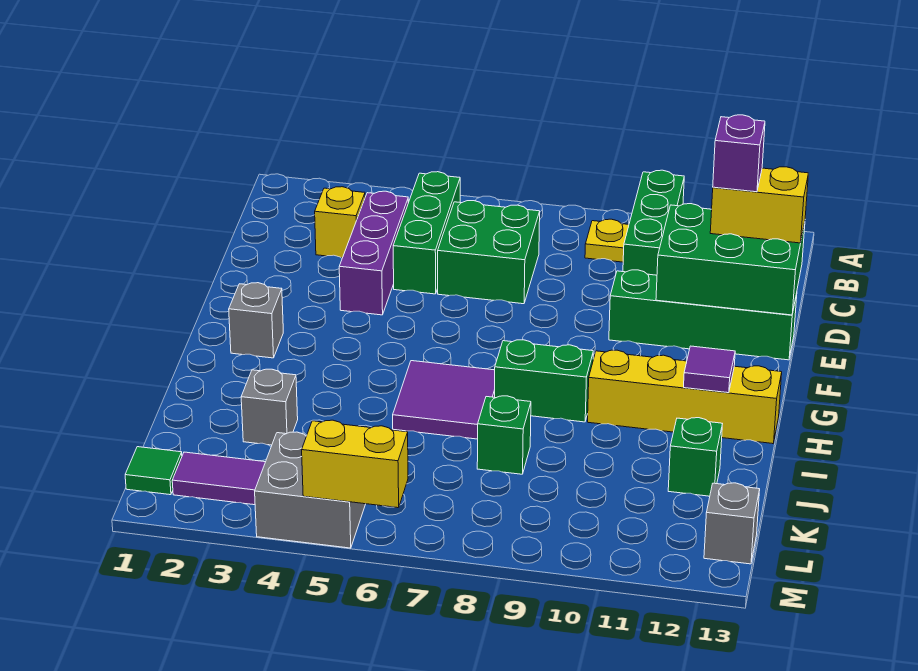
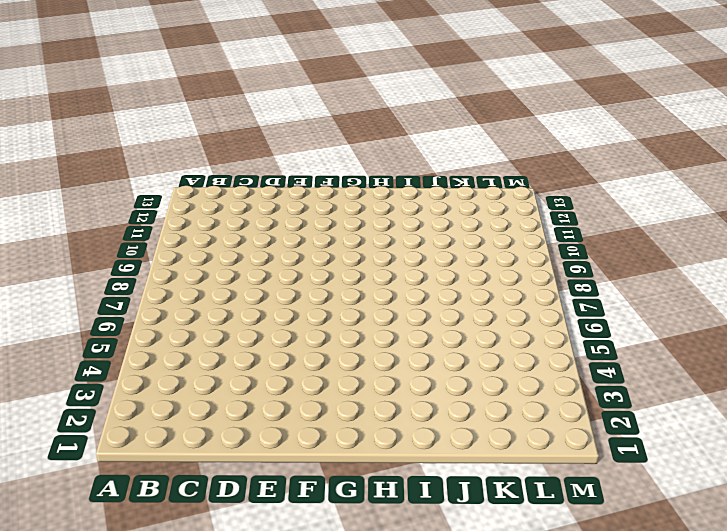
none -> green 1x3 brick [623,170,684,275]
none -> green 1x3 brick [393,172,460,294]
none -> yellow 1x1 plate [585,219,629,262]

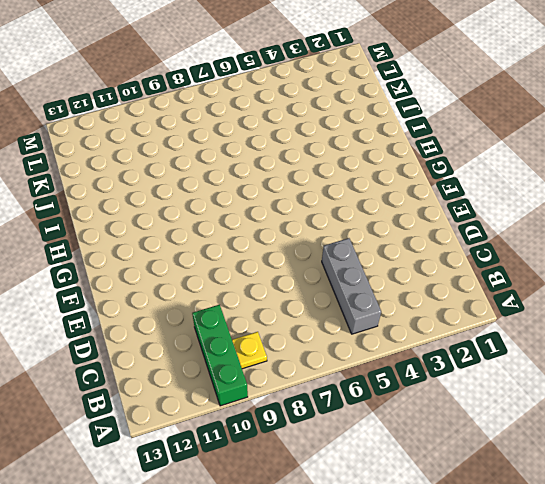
grey 1x3 brick [322,238,381,334] -> green 1x3 brick [393,172,460,294]
none -> yellow 1x1 brick [315,187,365,258]
none -> purple 1x3 brick [339,191,408,315]
none -> green 2x2 brick [438,201,540,304]

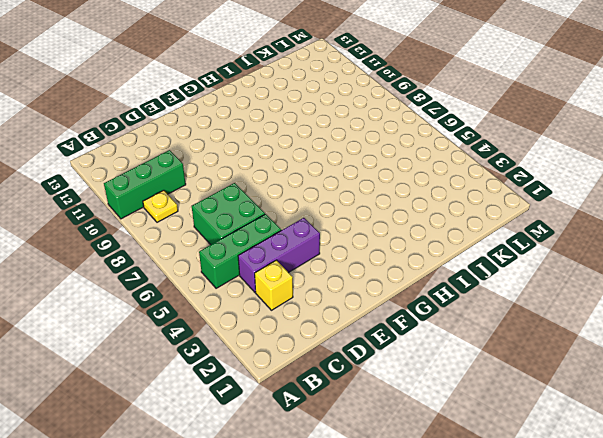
none -> green 1x4 brick [609,270,797,360]
none -> grey 1x1 brick [229,283,283,358]
none -> purple 2x2 tile [393,361,495,439]

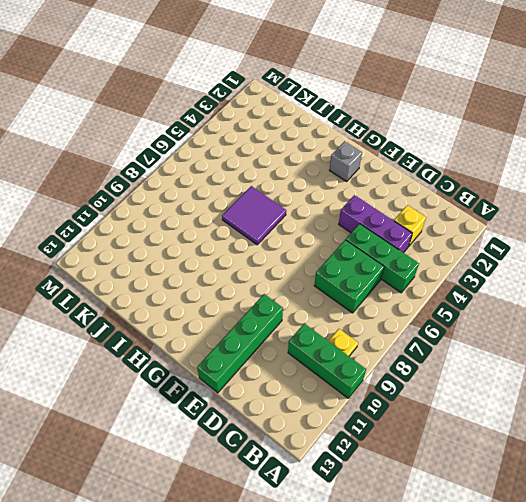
none -> green 1x2 brick [495,340,593,422]
none -> yellow 1x4 brick [588,350,782,444]
none -> grey 1x1 brick [241,369,298,445]

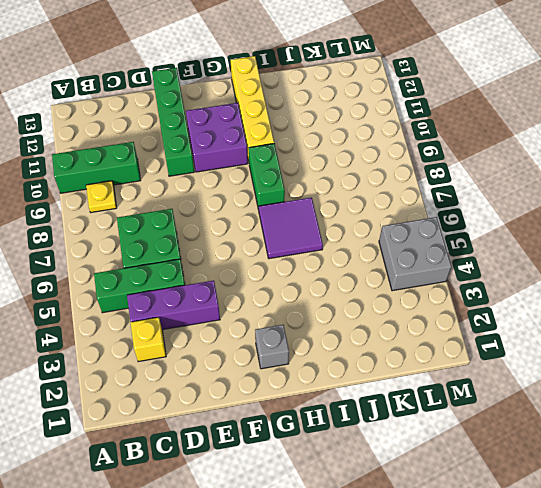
purple 2x2 brick [186,103,248,172] -> none
none -> grey 1x1 brick [241,369,298,445]
none -> green 1x1 brick [477,396,531,474]
none -> green 1x1 brick [668,418,722,496]

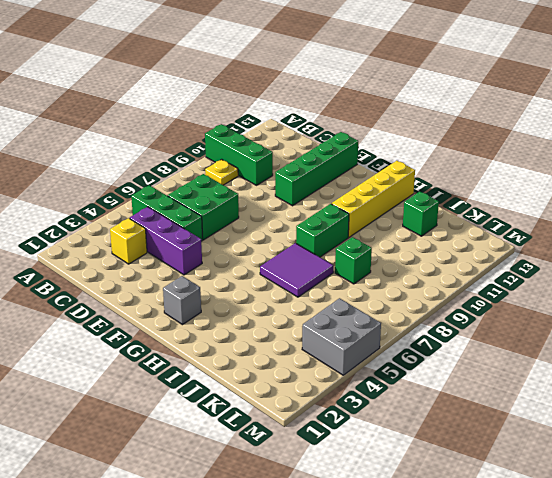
none -> grey 1x1 brick [241,369,298,445]
none -> green 1x1 tile [125,447,182,495]
none -> purple 1x2 tile [172,452,265,505]

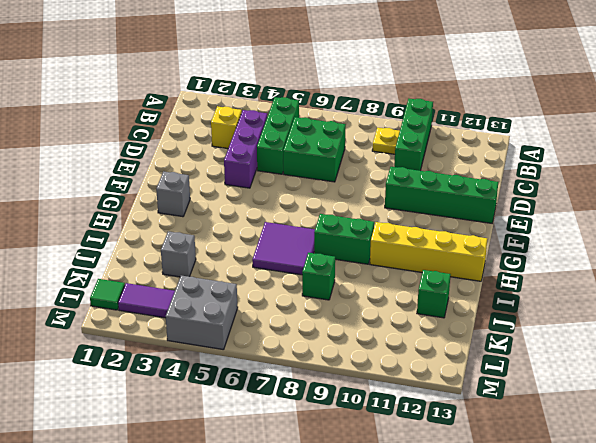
none -> grey 1x1 brick [704,483,760,564]
none -> green 2x3 brick [656,204,805,315]
none -> purple 1x1 tile [684,346,735,393]

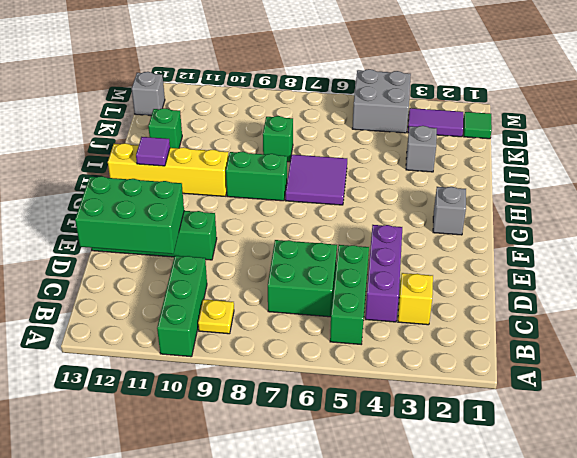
none -> yellow 1x2 brick [302,420,408,508]
none -> yellow 1x2 brick [710,167,808,243]
none -> purple 1x1 brick [713,115,765,192]

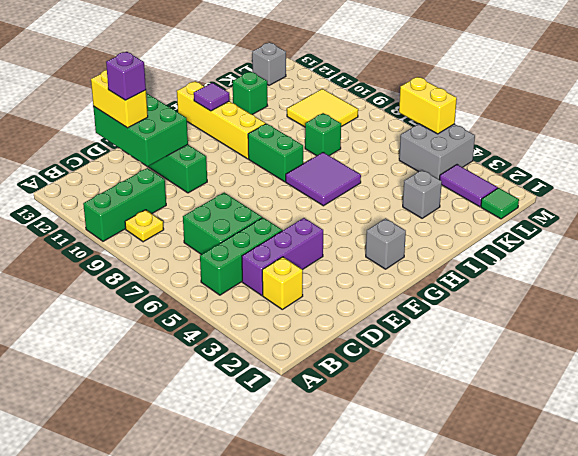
yellow 2x2 tile [287,89,358,127] -> none

